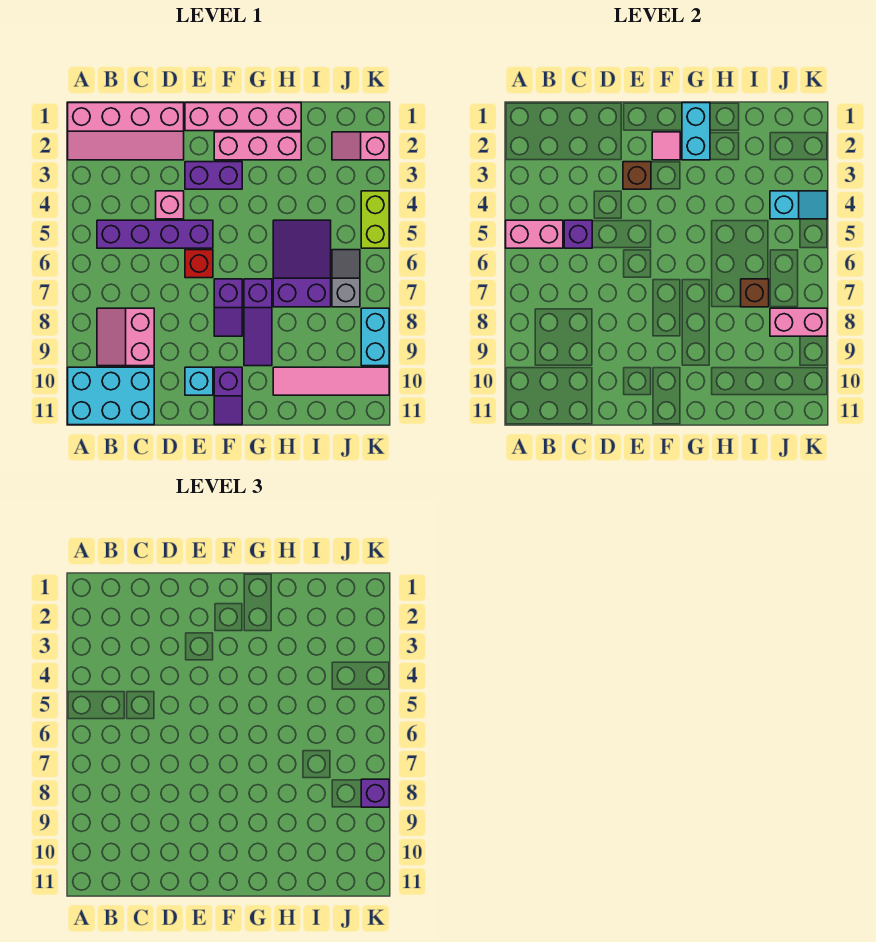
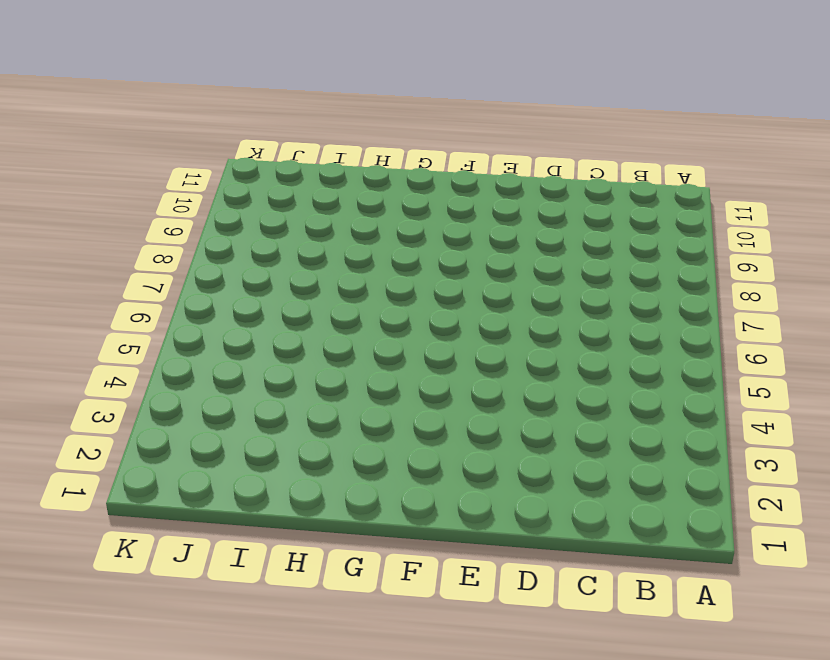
none -> pink 2x4 slope [68,103,184,160]
none -> cyan 2x3 brick [68,367,154,425]
none -> purple 1x4 brick [97,220,213,248]

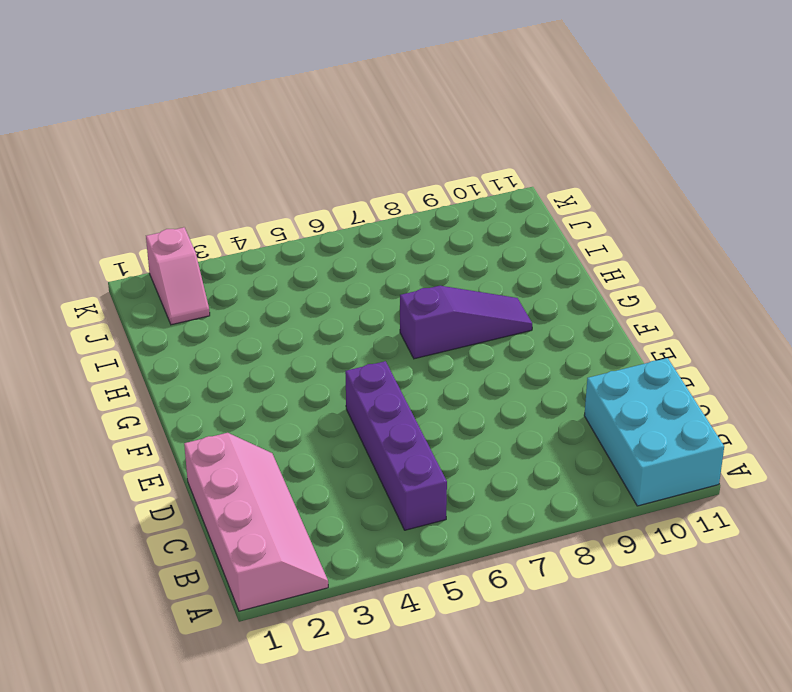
none -> pink 2x2 slope [97,308,154,366]
none -> pink 1x1 brick [156,191,184,219]
none -> pink 1x4 brick [185,103,301,131]

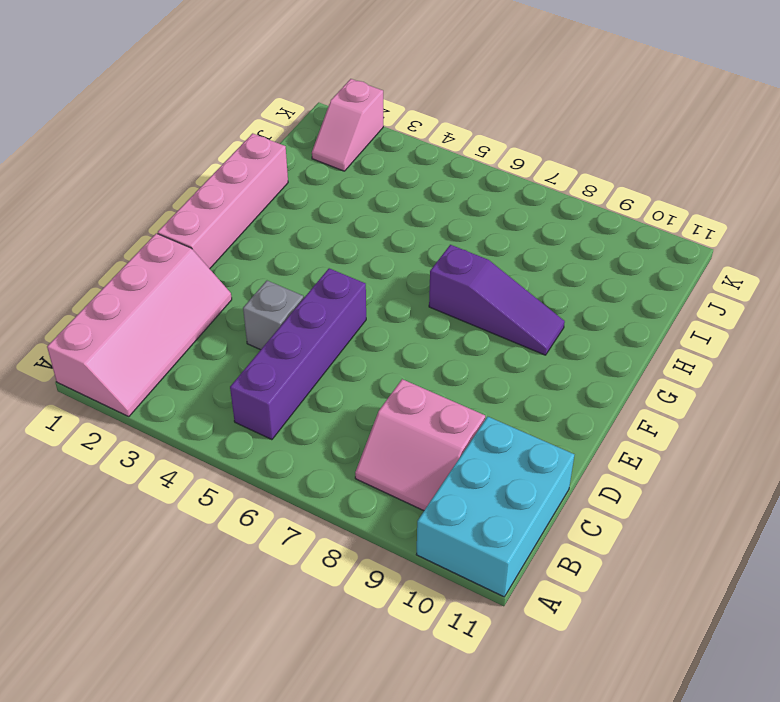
grey 1x1 brick [243,281,303,350] -> pink 1x1 brick [156,191,184,219]
none -> purple 1x2 brick [185,162,242,189]
none -> red 1x1 brick [185,250,213,278]
none -> cyan 1x1 brick [185,367,213,395]

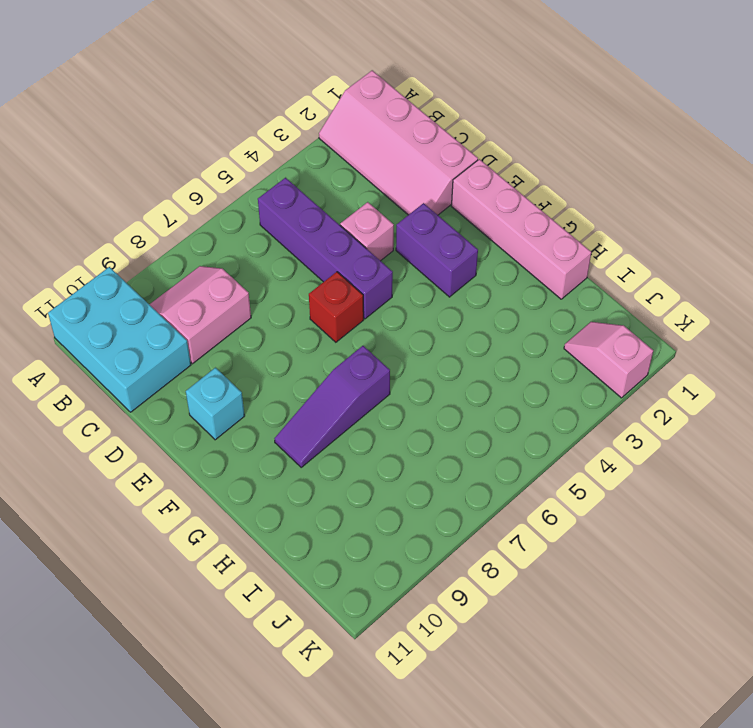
none -> pink 1x3 brick [214,132,301,160]
none -> purple 1x2 slope [214,279,242,336]
none -> purple 1x2 slope [214,367,242,425]

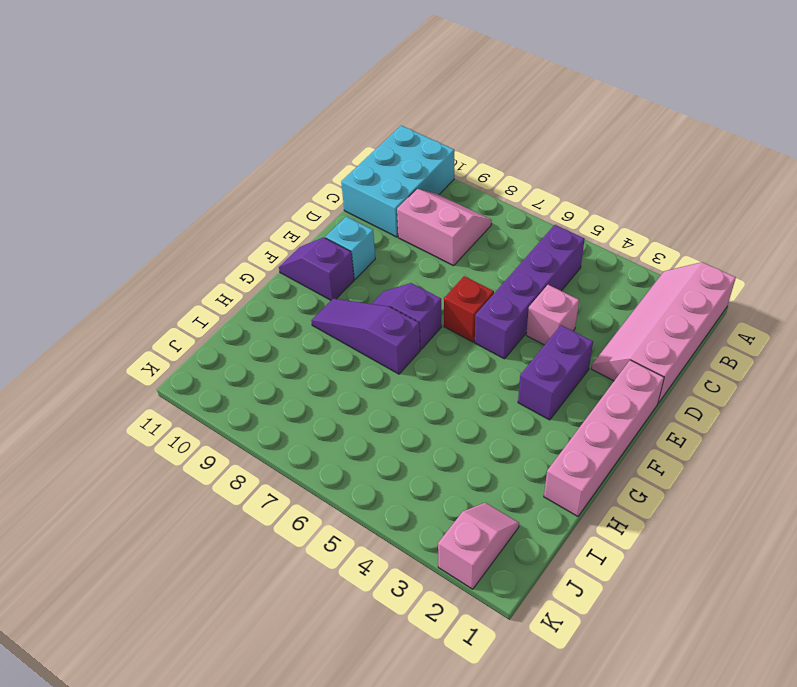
none -> pink 1x3 brick [214,132,301,160]
none -> purple 2x3 slope [273,220,331,307]
none -> pink 1x4 tile [273,367,389,395]

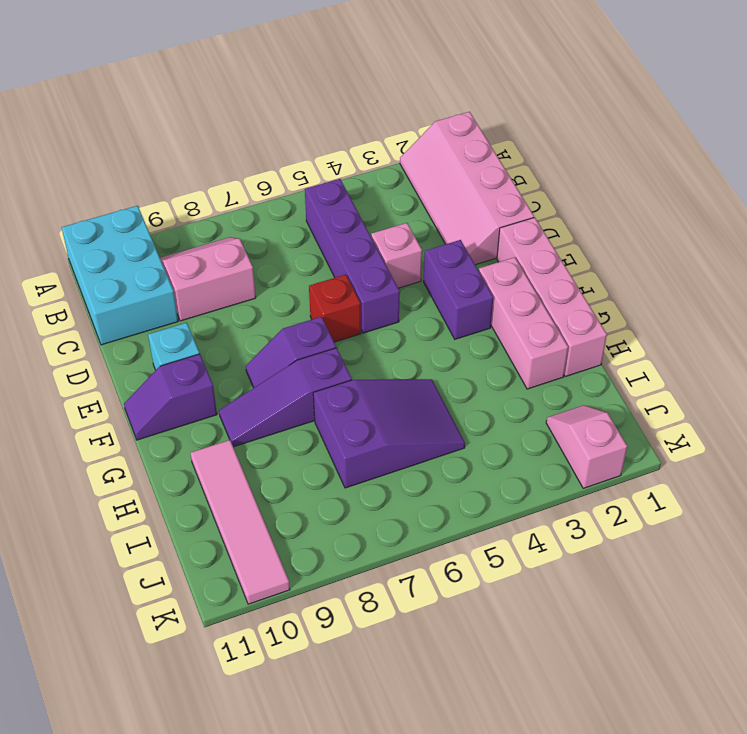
none -> grey 1x2 slope [332,250,360,307]
none -> lime 1x2 brick [361,191,389,248]
none -> cyan 1x2 brick [361,308,389,366]

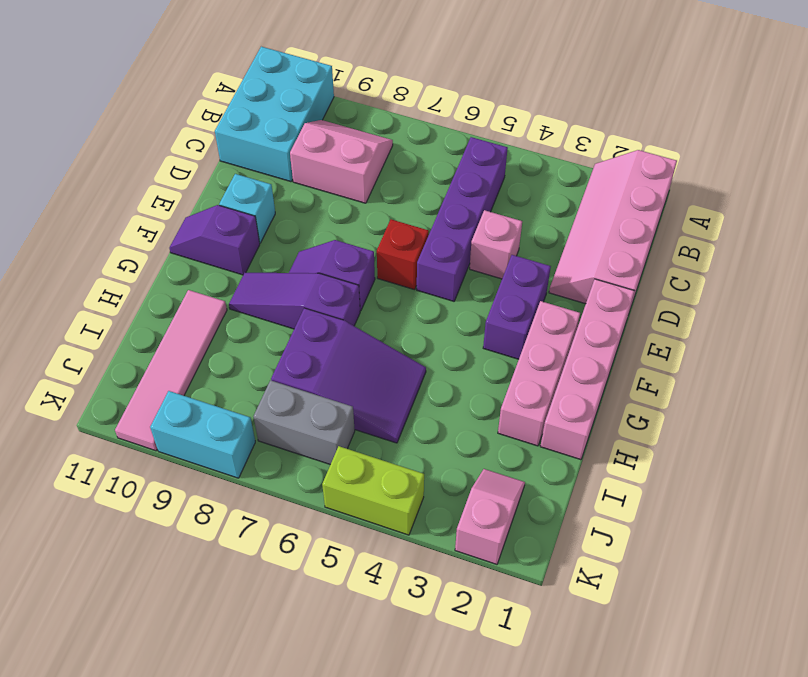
grey 1x2 brick [254,380,355,465] -> grey 1x2 slope [332,250,360,307]
none -> pink 1x2 brick [506,220,563,248]
none -> purple 1x1 brick [564,220,592,248]
none -> brown 1x1 brick [623,162,651,189]

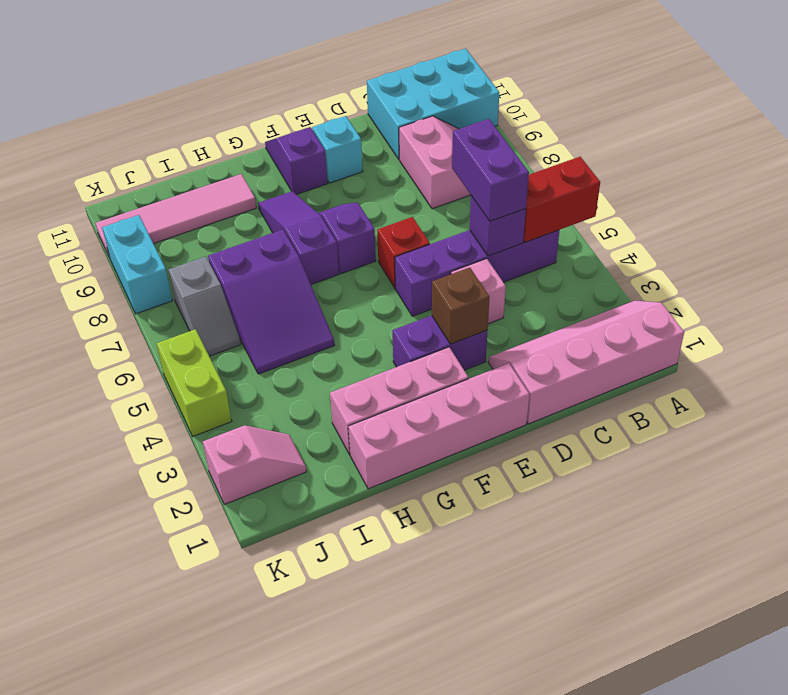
red 1x2 brick [523,157,600,242] -> pink 1x2 brick [506,220,563,248]
purple 1x2 brick [452,119,529,221] -> none
none -> pink 1x1 tile [652,132,680,160]
none -> cyan 1x2 brick [682,103,710,160]
none -> brown 1x1 brick [741,279,769,307]

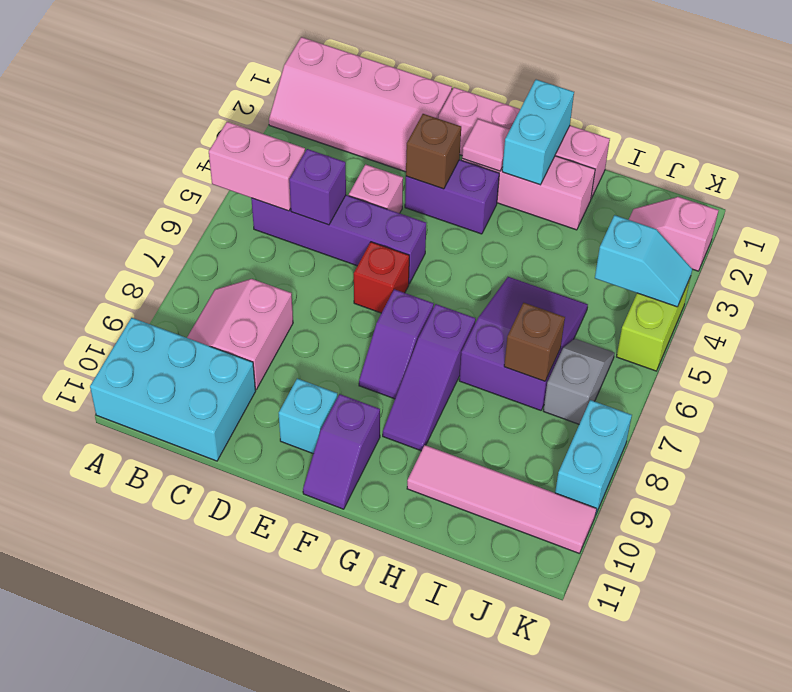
none -> pink 1x2 brick [770,308,827,336]
none -> purple 1x1 brick [361,779,389,807]

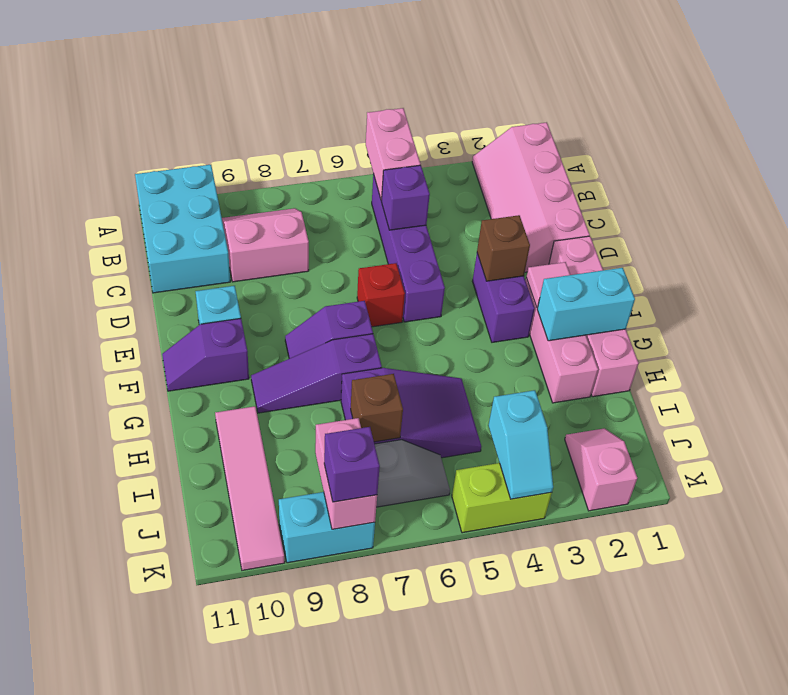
none -> pink 1x1 brick [156,191,184,219]

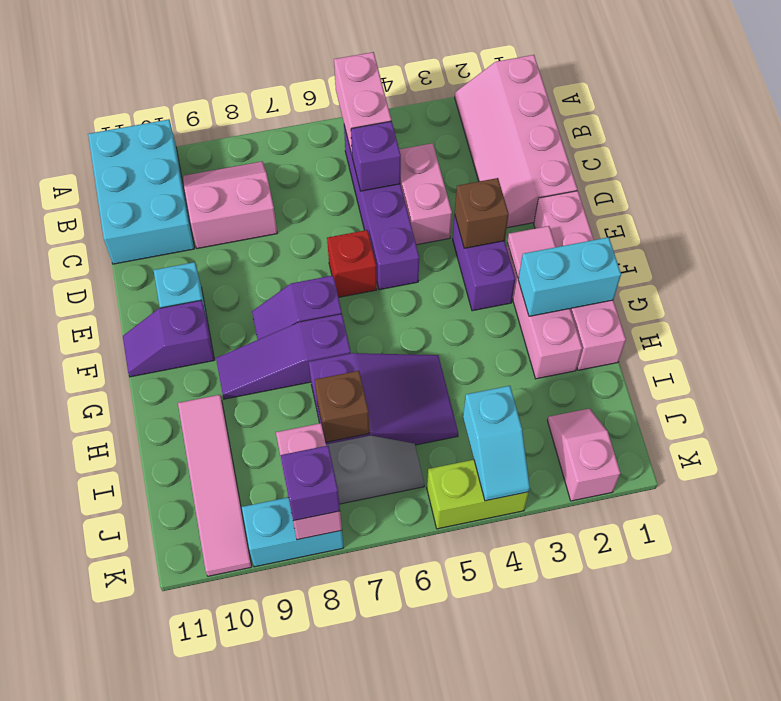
pink 1x2 brick [399,143,452,245] -> pink 1x1 brick [156,191,184,219]

